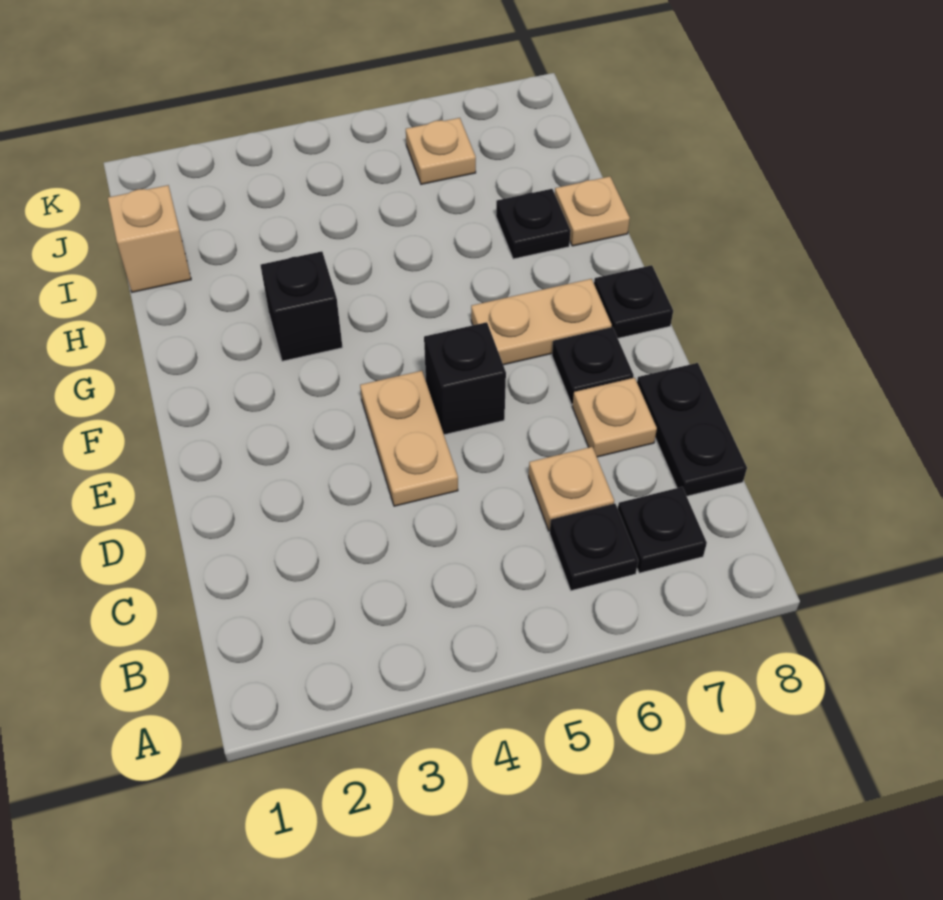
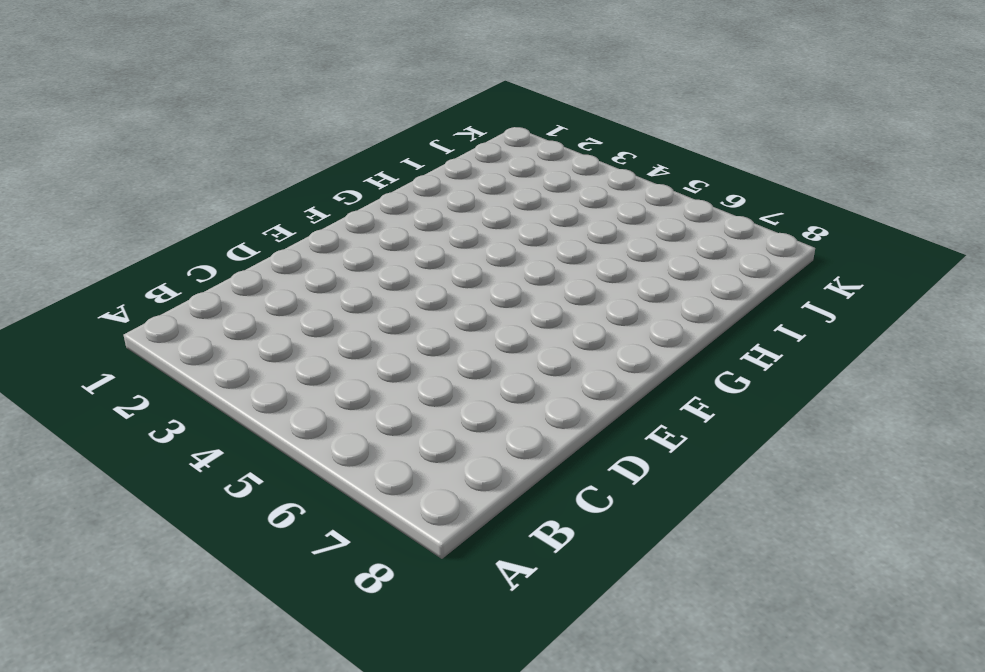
none -> black 1x1 plate [550,504,638,591]
none -> black 1x1 plate [618,487,707,573]
none -> tan 1x1 plate [529,447,614,531]

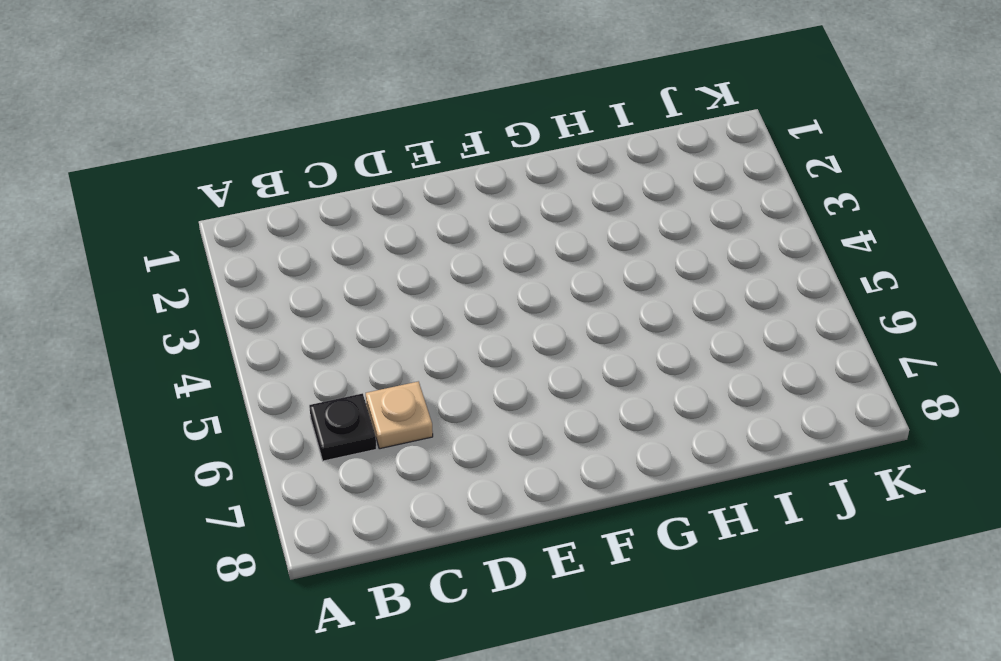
none -> black 1x1 plate [618,487,707,573]
none -> black 1x2 plate [637,363,747,496]
none -> tan 1x2 plate [360,371,458,506]

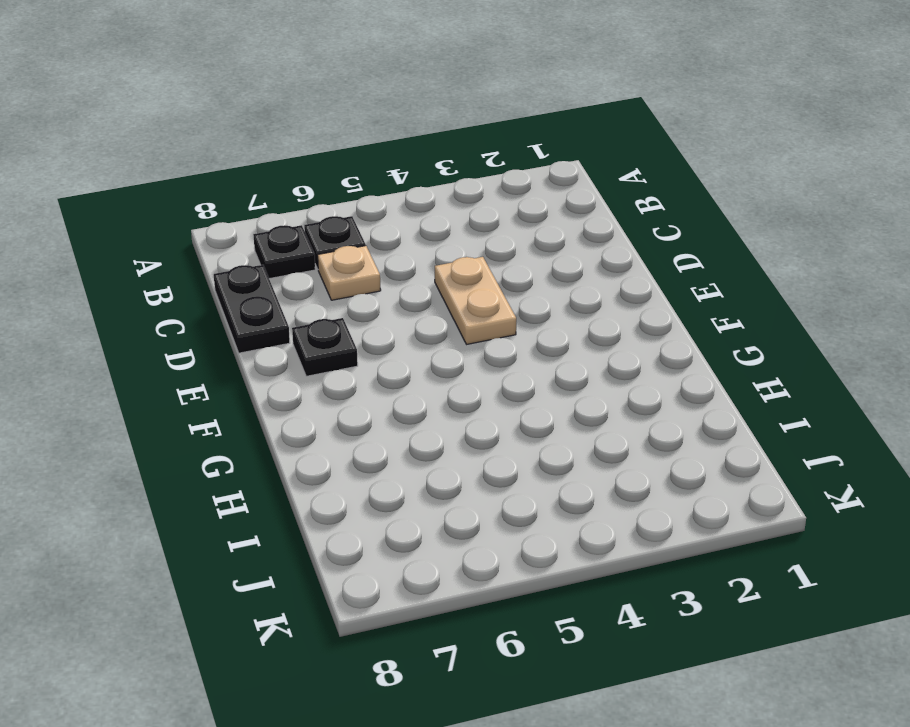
none -> tan 1x1 plate [572,378,657,457]
none -> black 1x1 brick [424,322,506,435]
none -> tan 1x2 plate [471,279,612,365]

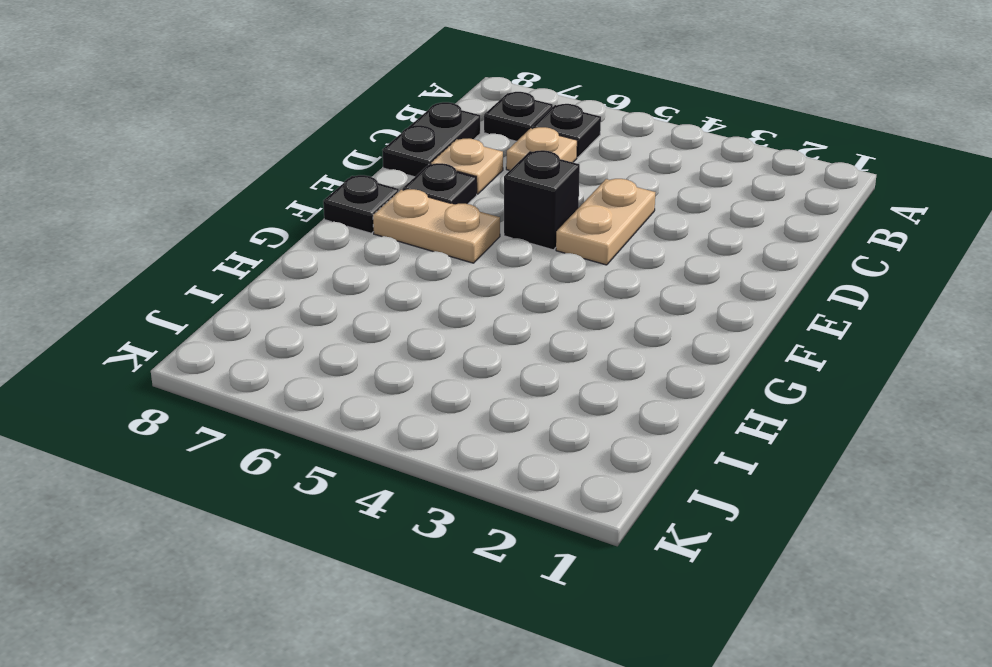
none -> black 1x1 brick [260,251,343,361]
none -> black 1x1 plate [496,189,571,259]
none -> tan 1x1 plate [555,176,630,246]

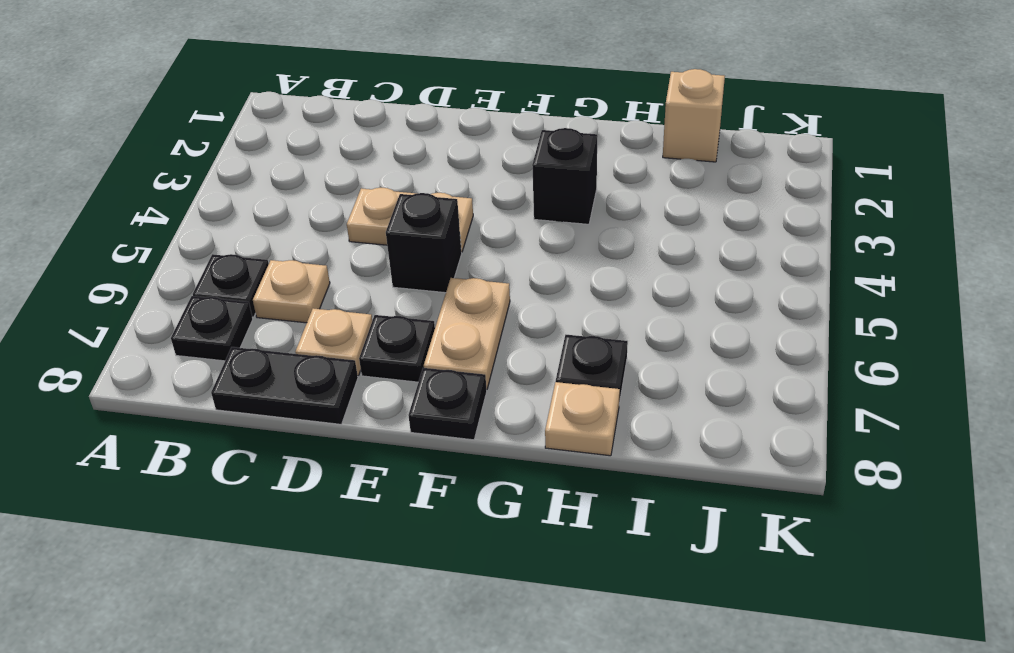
none -> tan 1x1 plate [406,118,476,184]

